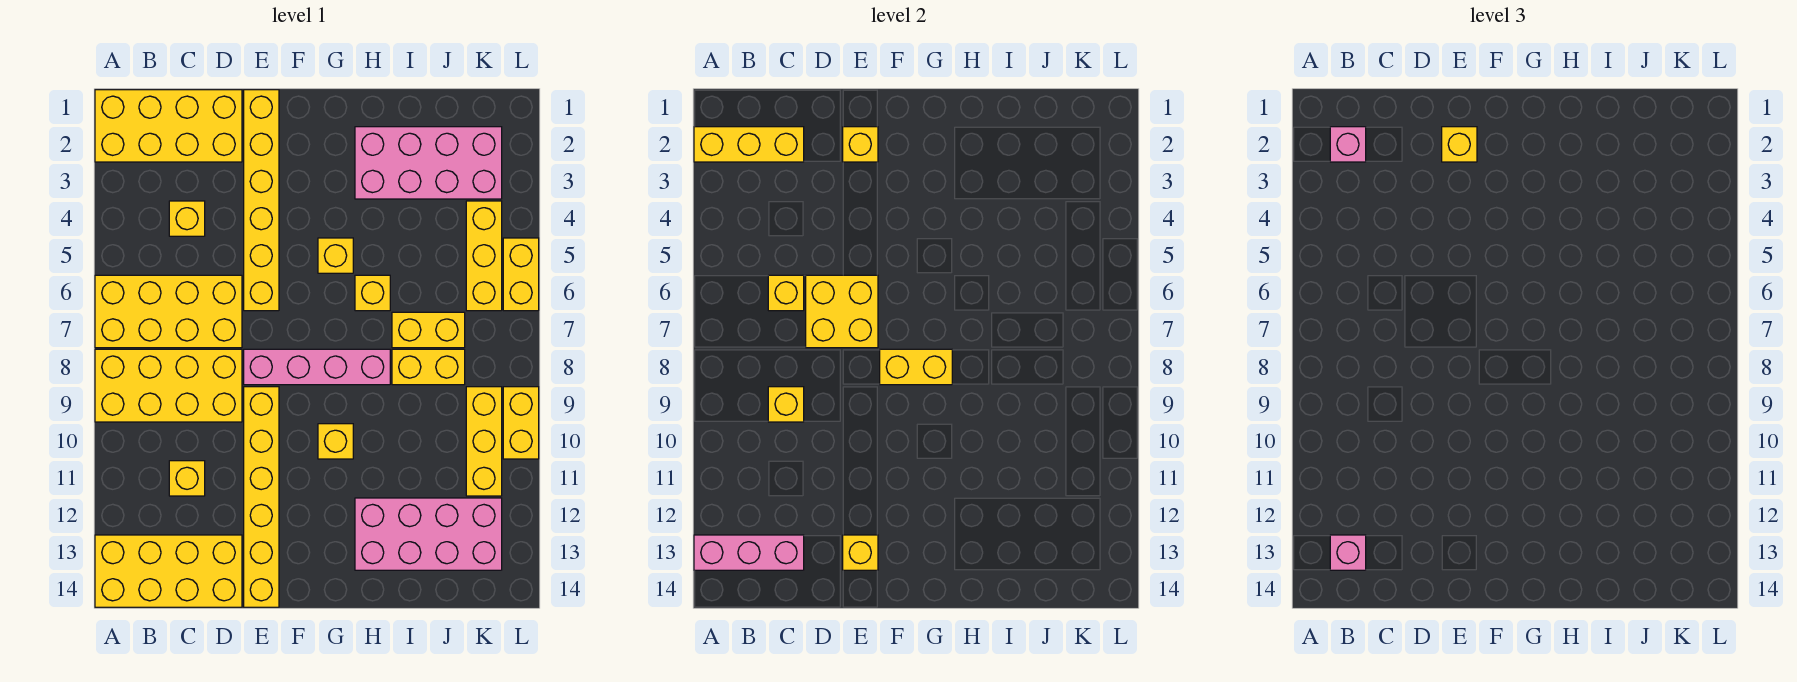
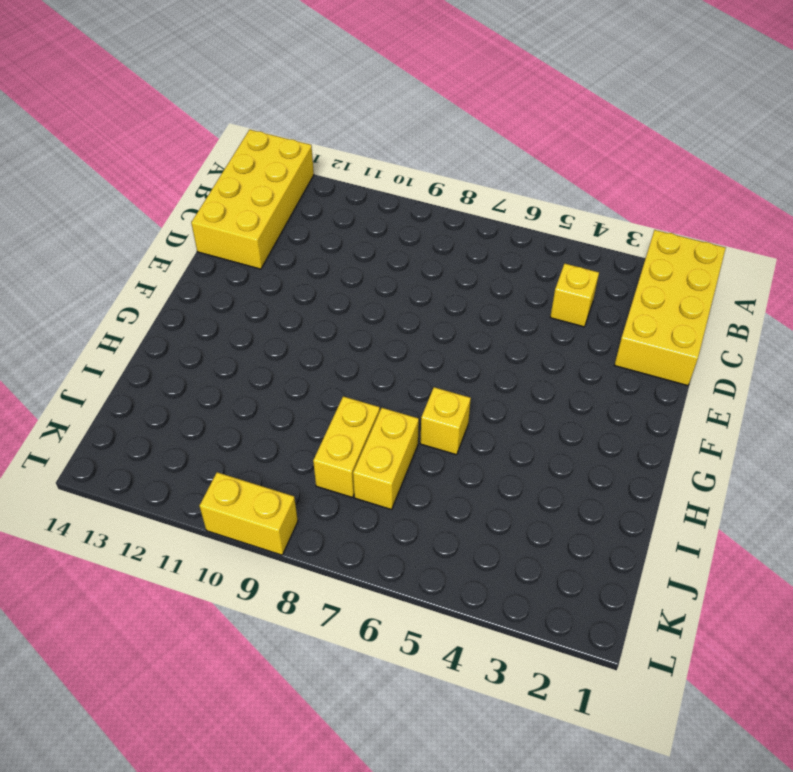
none -> yellow 2x4 brick [95,275,242,348]
none -> yellow 2x4 brick [95,349,242,422]
none -> yellow 1x1 brick [169,461,205,496]
none -> yellow 1x6 brick [244,90,279,311]

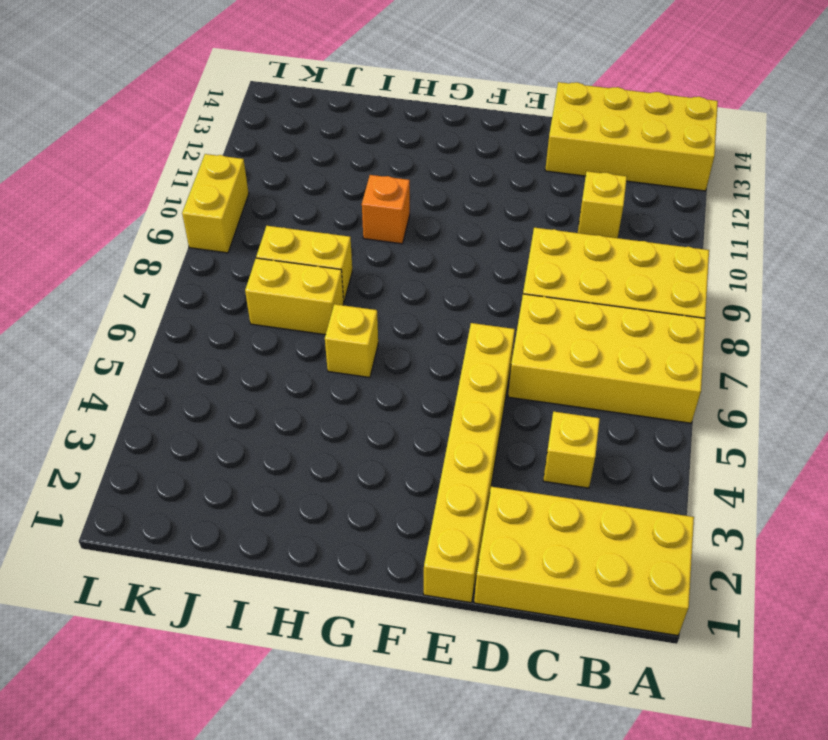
orange 1x1 brick [362,175,410,244] -> none
none -> pink 1x4 brick [244,349,390,385]
none -> yellow 1x6 brick [244,387,279,607]
none -> yellow 1x1 brick [318,238,353,273]
none -> yellow 1x1 brick [318,424,353,459]

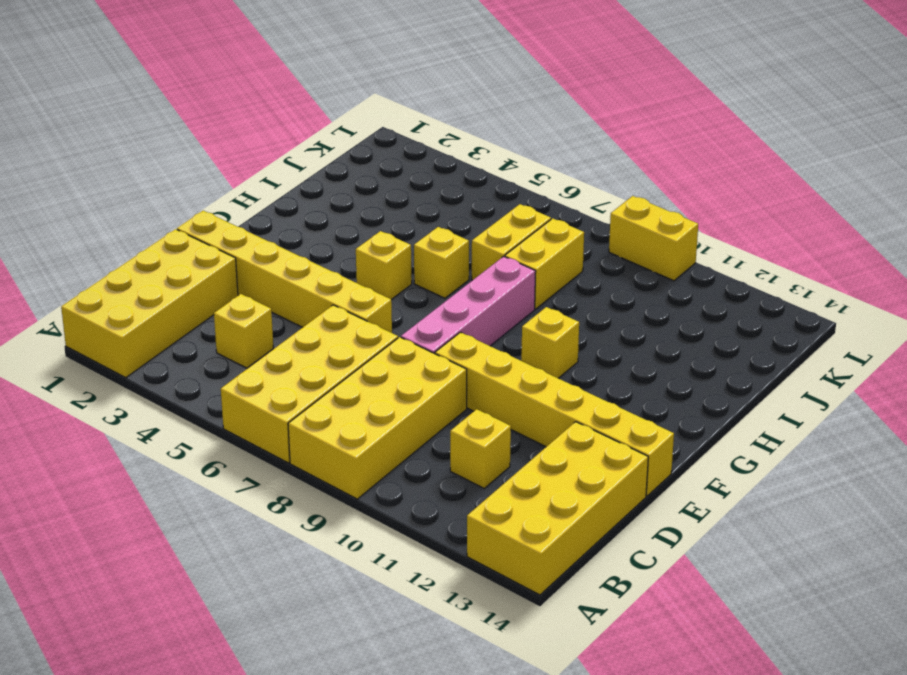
none -> pink 2x4 brick [355,127,502,199]
none -> pink 2x4 brick [355,498,502,570]
none -> yellow 1x3 brick [466,201,502,311]
none -> yellow 1x3 brick [466,387,502,496]

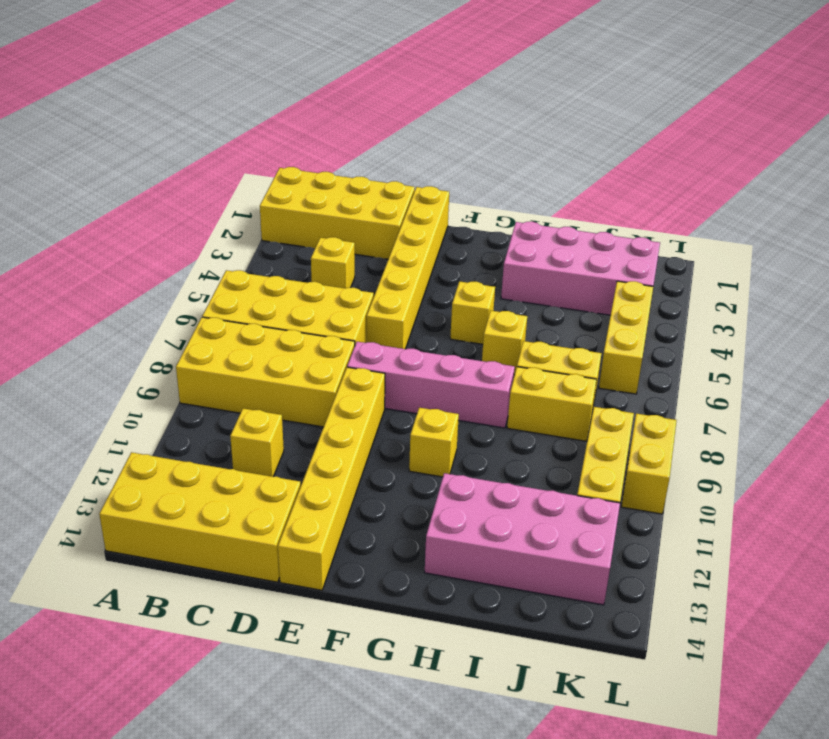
none -> yellow 1x2 brick [503,238,539,311]
none -> yellow 1x3 brick [694,127,804,162]
none -> pink 1x3 brick [694,535,804,570]
none -> yellow 1x1 brick [768,275,804,311]

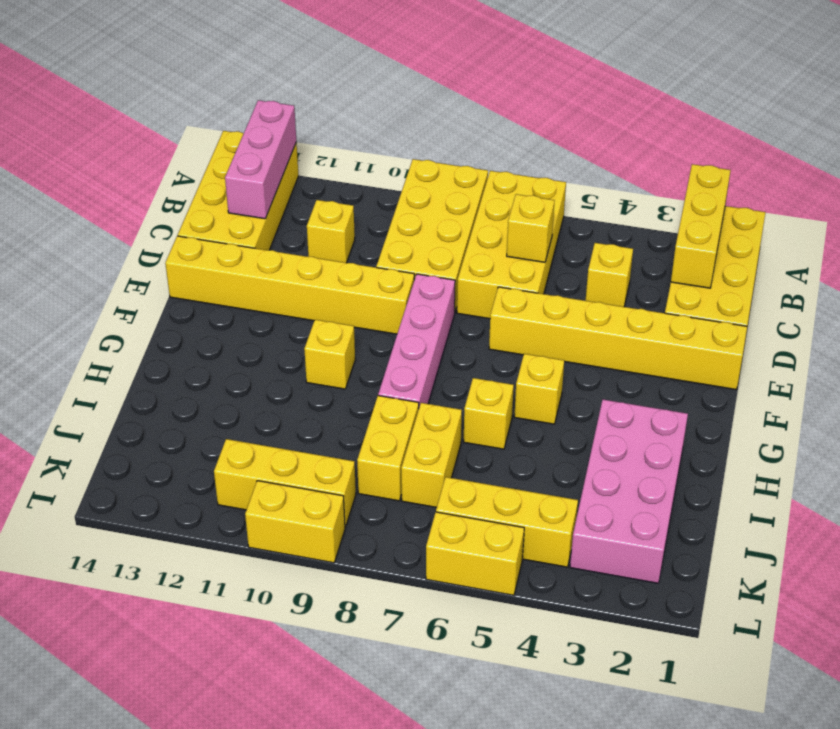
none -> pink 2x4 brick [355,498,502,570]
none -> yellow 1x1 brick [768,387,804,422]
none -> yellow 2x2 brick [806,275,878,348]
none -> yellow 1x1 brick [843,127,878,162]

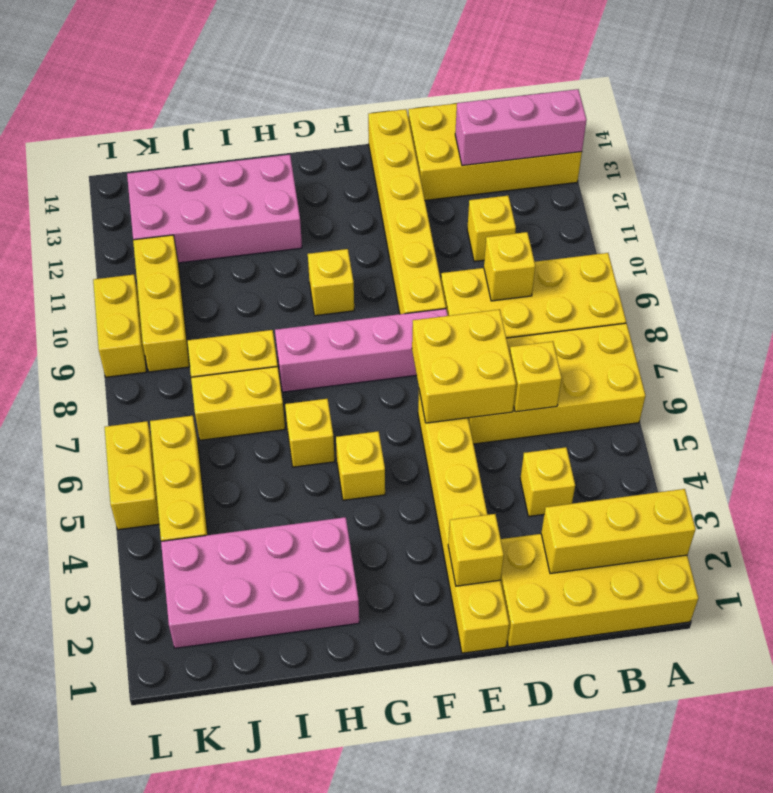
none -> yellow 1x1 brick [843,535,878,570]
none -> yellow 1x2 brick [880,349,952,385]
none -> pink 1x1 brick [1330,127,1366,162]
none -> pink 1x1 brick [1330,535,1366,570]

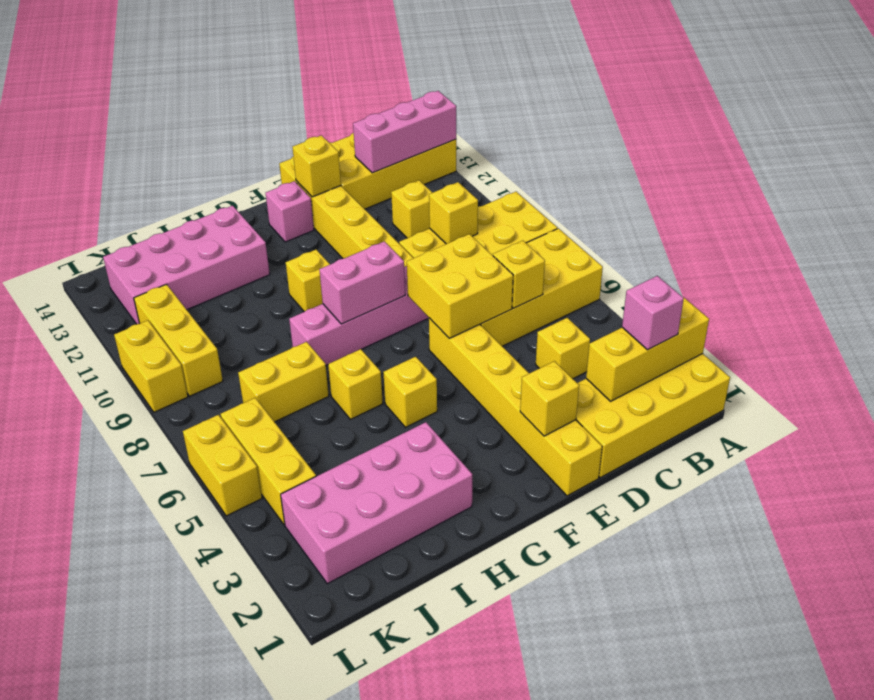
pink 1x2 brick [319,241,405,324] -> yellow 1x2 brick [880,349,952,385]
pink 1x1 brick [266,181,314,242] -> pink 1x1 brick moved to [1330,535,1366,570]
none -> yellow 1x2 brick [392,349,465,385]
none -> yellow 1x1 brick [1442,127,1477,162]

